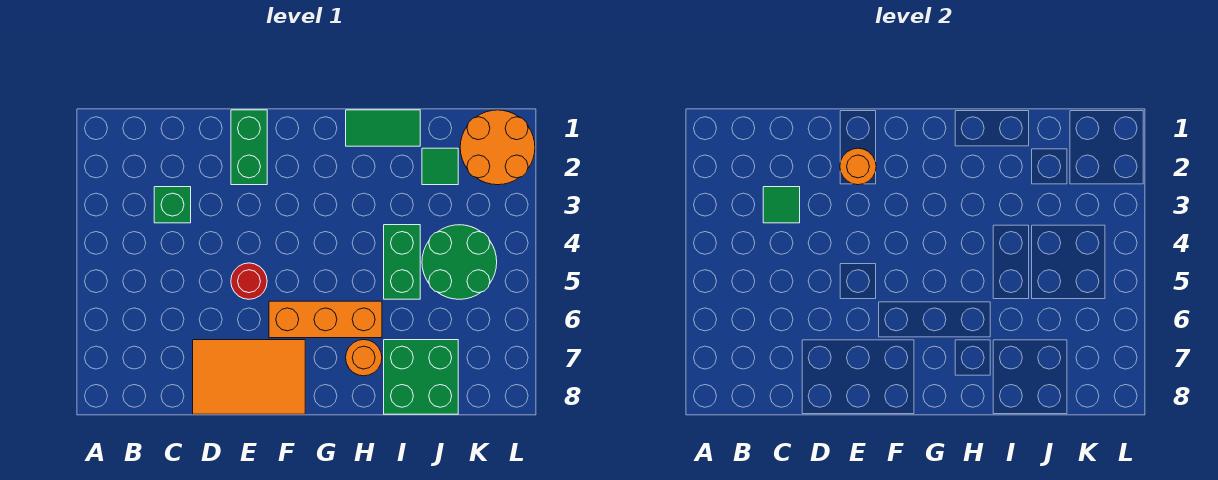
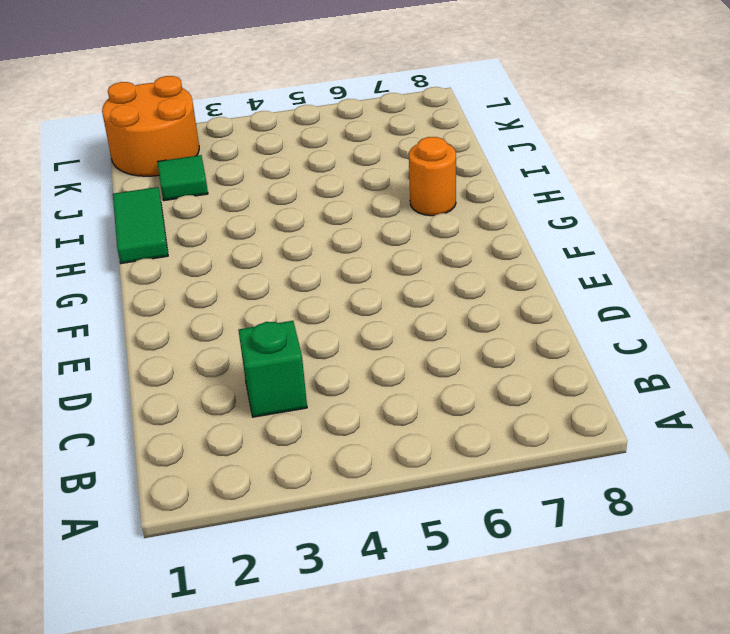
none -> orange 2x3 tile [193,340,305,414]
none -> green 1x2 brick [231,110,267,185]
none -> red 1x1 round brick [231,263,267,299]

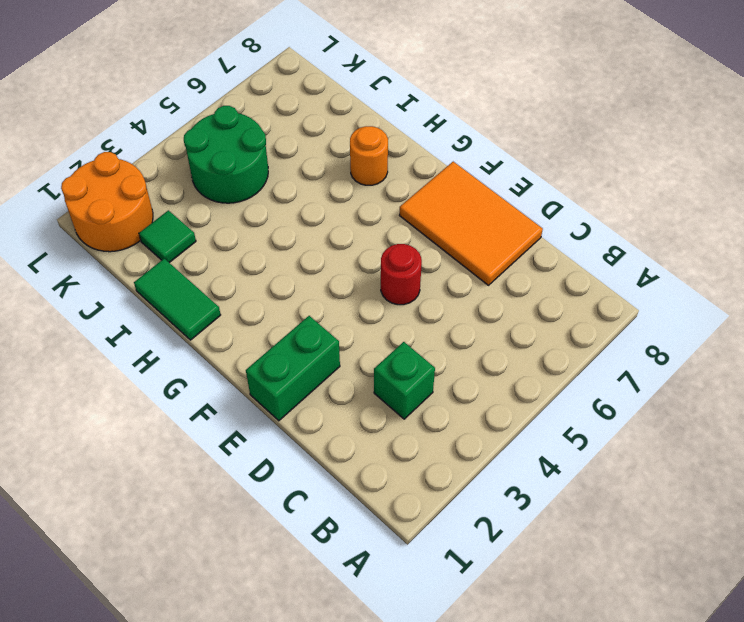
none -> orange 1x3 brick [269,301,382,338]
none -> green 1x2 brick [384,225,420,299]
none -> green 2x2 brick [384,340,458,414]

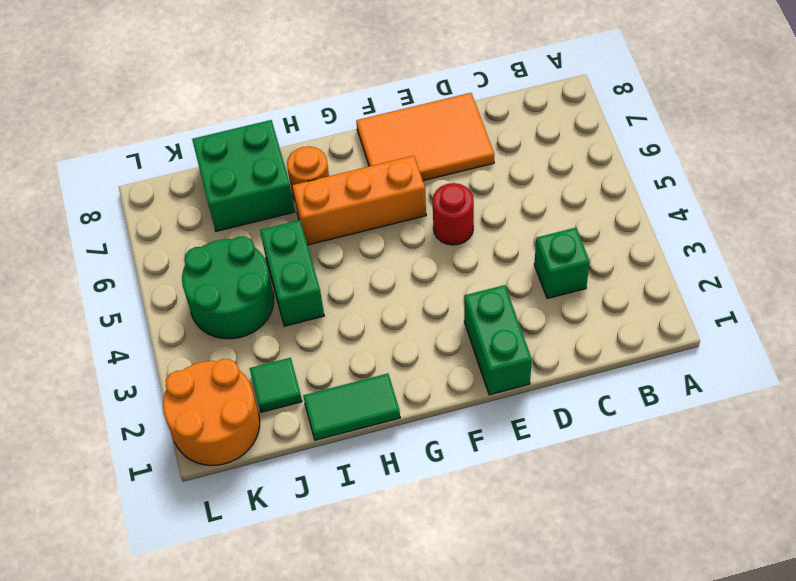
none -> green 1x1 tile [763,187,800,223]
none -> orange 1x1 round brick [840,148,876,185]

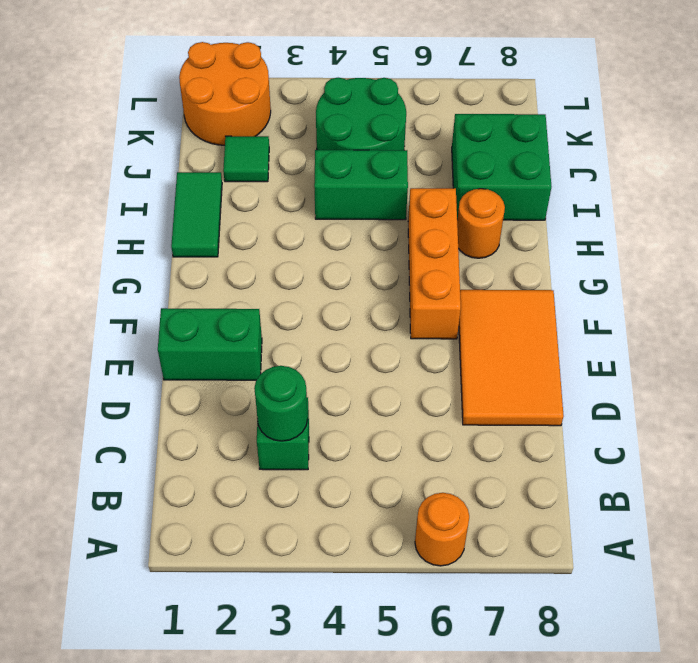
orange 1x1 round brick [415,493,469,566] -> orange 1x1 round brick moved to [840,148,876,185]
green 1x1 round brick [254,366,308,441] -> green 1x1 tile [763,187,800,223]
none -> red 1x1 round brick [231,263,267,299]

